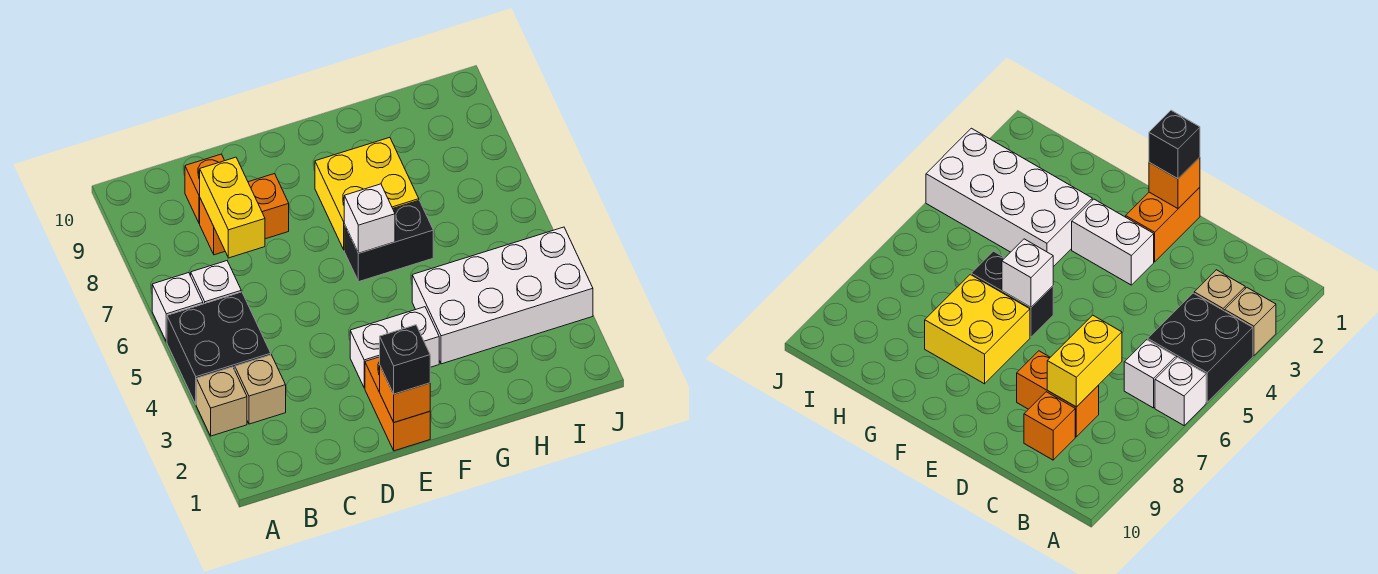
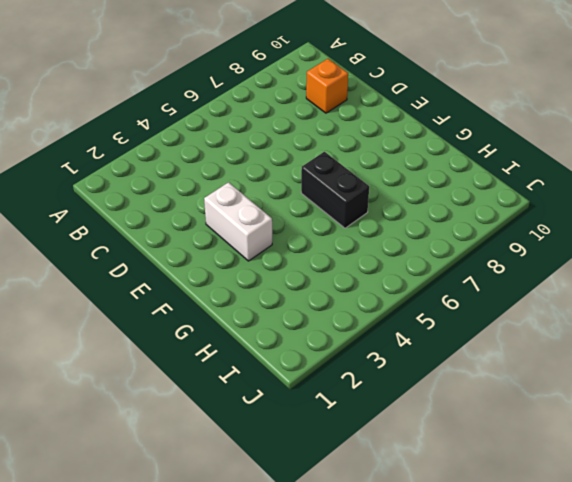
none -> tan 1x1 brick [196,367,247,436]
none -> black 2x2 brick [167,292,271,404]
none -> white 1x1 brick [152,273,203,342]

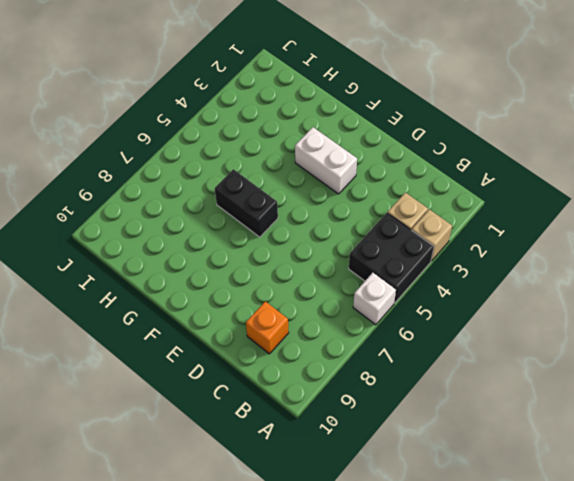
none -> white 1x1 brick [191,261,241,304]
none -> orange 1x2 brick [200,174,289,255]
none -> orange 1x2 brick [365,357,430,451]

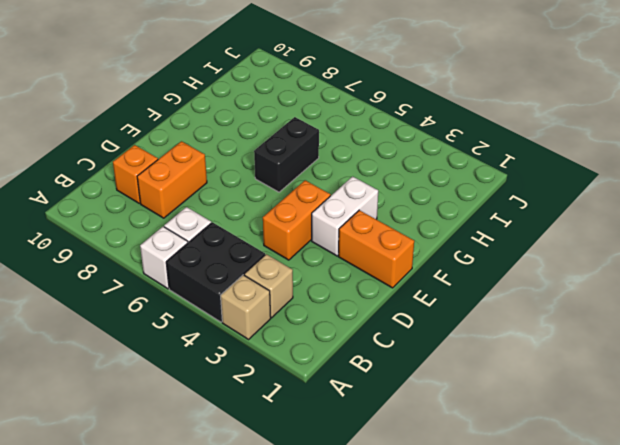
orange 1x2 brick [263,180,331,260] -> none
none -> yellow 2x2 brick [315,138,419,249]
none -> white 2x4 brick [412,227,593,364]
none -> yellow 1x2 brick [200,157,265,258]

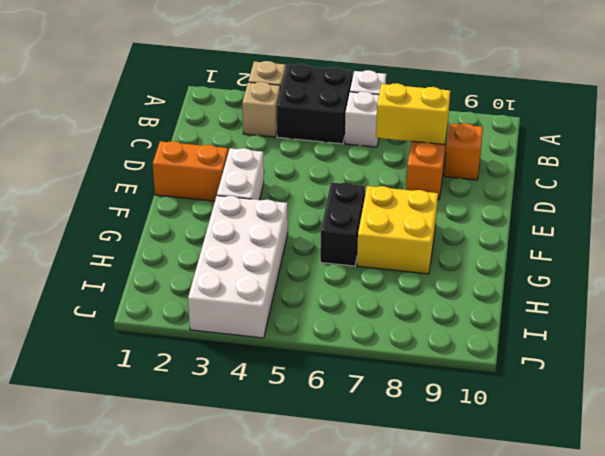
none -> orange 1x1 brick [380,366,430,422]
none -> white 1x1 brick [344,184,395,253]
none -> black 1x1 brick [380,325,430,394]

